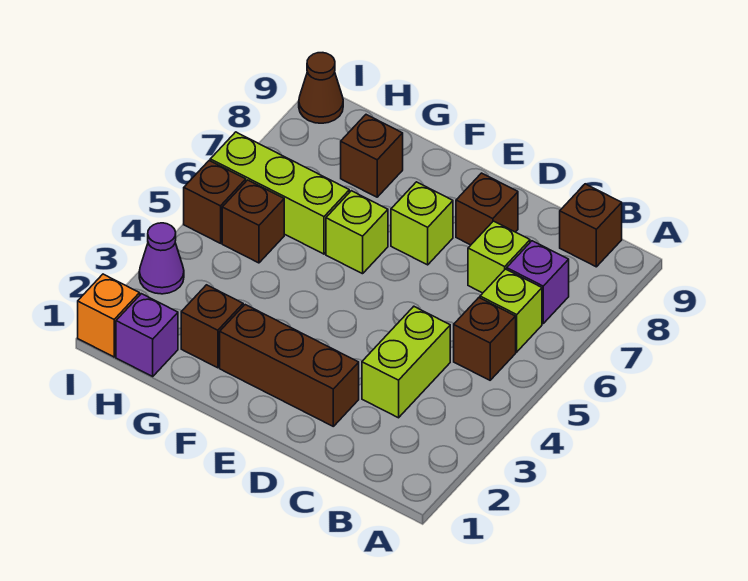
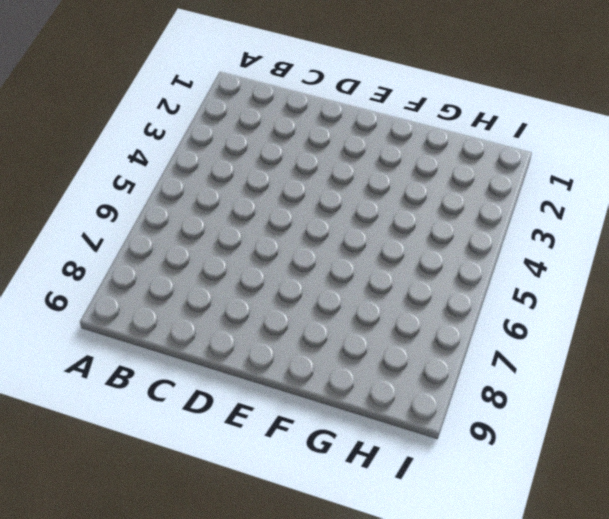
none -> brown 1x1 brick [454,298,516,380]
none -> lime 1x1 brick [480,269,542,352]
none -> purple 1x1 brick [507,241,569,323]

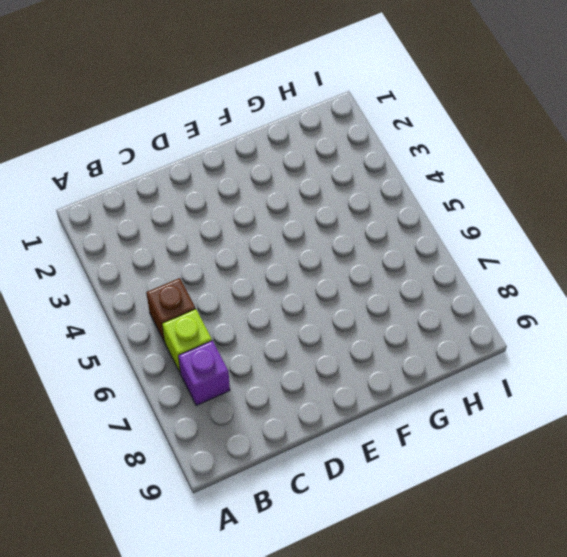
none -> brown 1x1 brick [560,184,622,267]
none -> lime 1x2 brick [362,307,450,418]
none -> lime 1x1 brick [468,221,530,293]

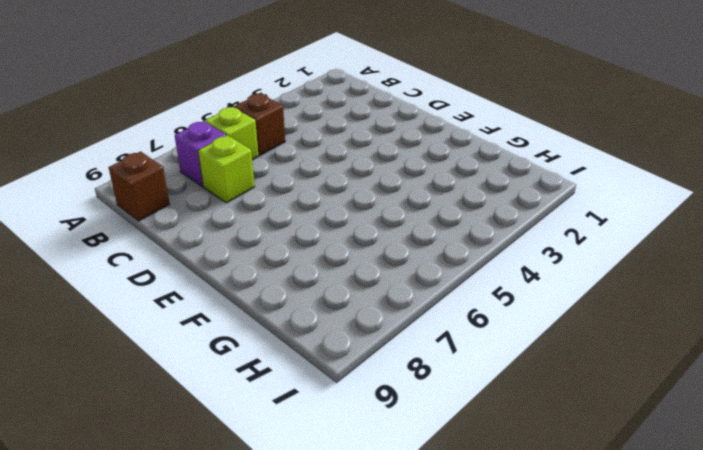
none -> lime 1x2 brick [362,307,450,418]
none -> brown 1x3 brick [220,305,359,426]
none -> brown 1x1 brick [456,173,518,245]

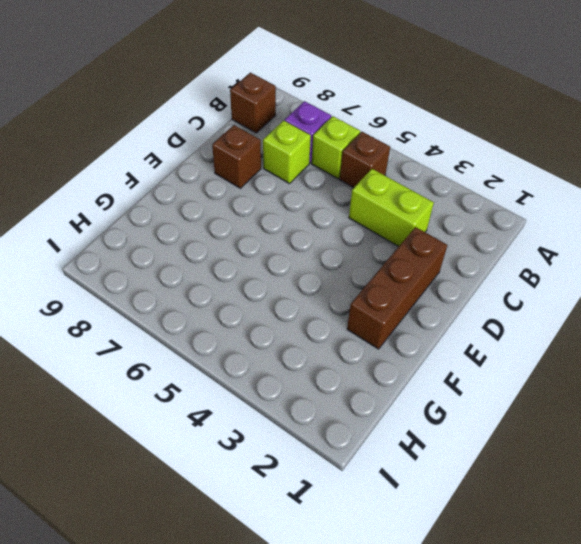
none -> lime 1x1 brick [391,182,453,265]
none -> lime 1x1 brick [326,191,388,274]
none -> brown 1x1 brick [181,285,243,368]

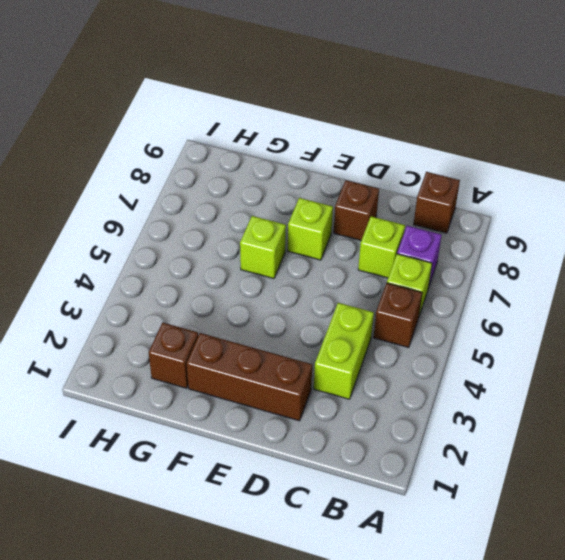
none -> lime 1x3 brick [210,132,349,254]
none -> brown 1x1 brick [341,115,403,197]
none -> purple 1x1 brick [116,294,178,376]

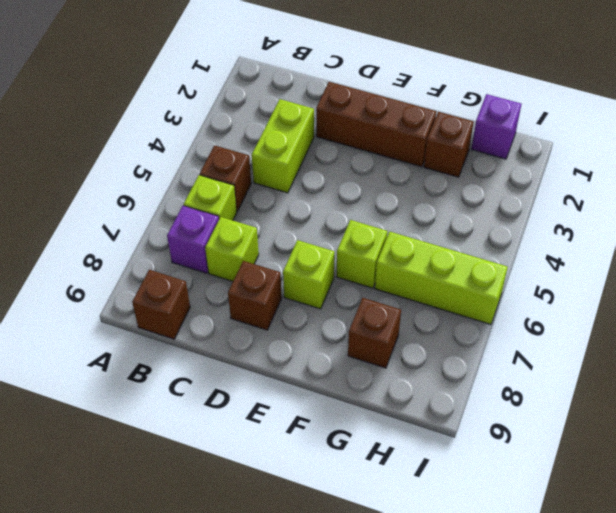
none -> brown 1x1 brick [222,180,284,263]
none -> orange 1x1 brick [78,274,140,357]
none -> purple 1x1 cone [139,223,184,294]

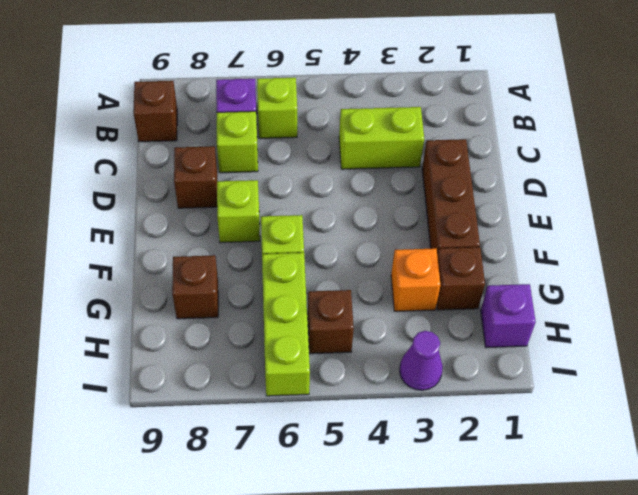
orange 1x1 brick [391,248,440,311] -> orange 1x1 brick moved to [78,274,140,357]
none -> brown 1x1 brick [454,298,516,380]
none -> brown 1x1 brick [184,161,246,243]
none -> brown 1x1 cone [299,53,343,123]

